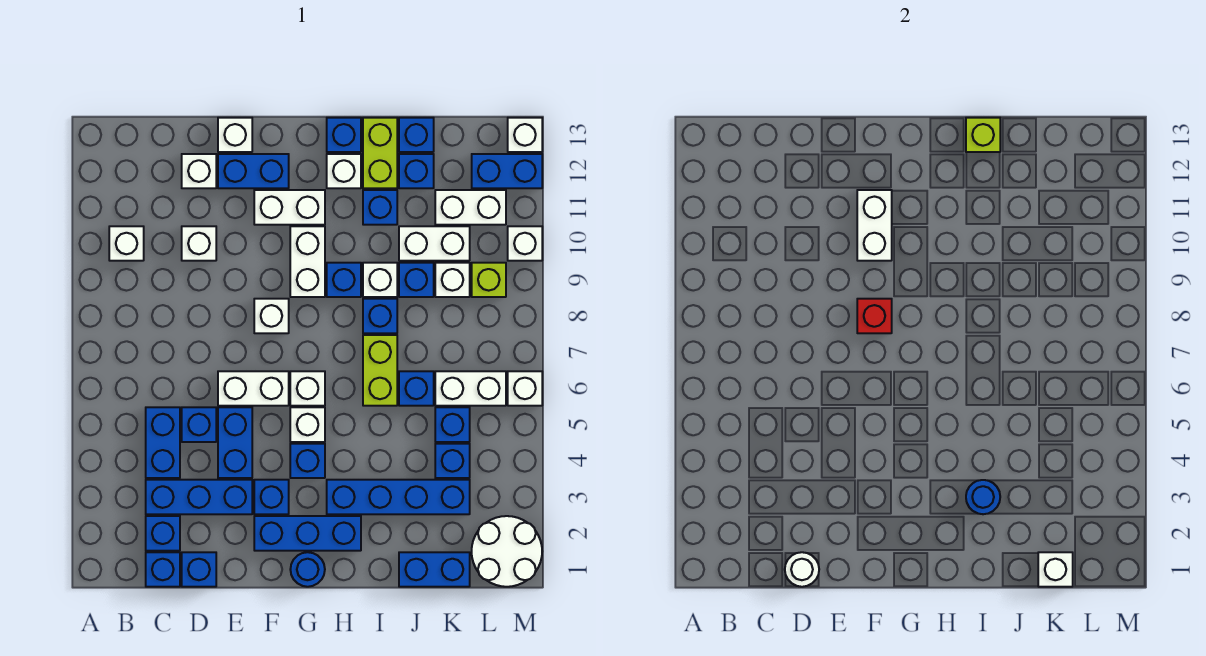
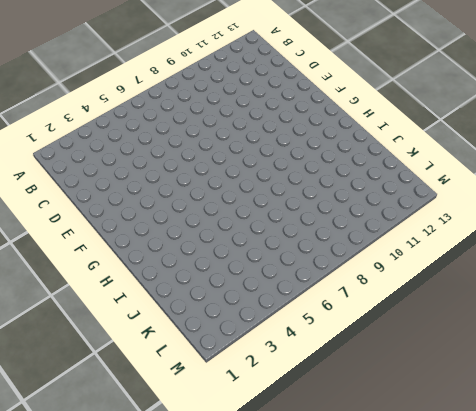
none -> white 1x1 brick [109,226,144,261]
none -> blue 1x1 brick [146,552,180,587]
none -> blue 1x1 brick [146,516,180,551]
none -> blue 1x3 brick [146,480,252,514]

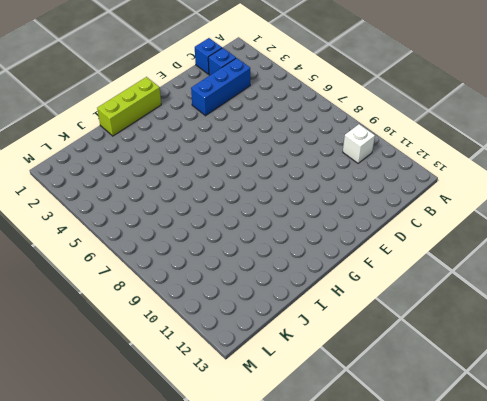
lime 1x3 brick [97,77,161,136] -> blue 1x1 round brick [290,552,325,587]
none -> blue 1x2 brick [146,407,180,478]
none -> blue 1x1 brick [182,552,216,587]
none -> blue 1x1 brick [182,407,216,442]
none -> white 1x1 brick [182,226,216,261]

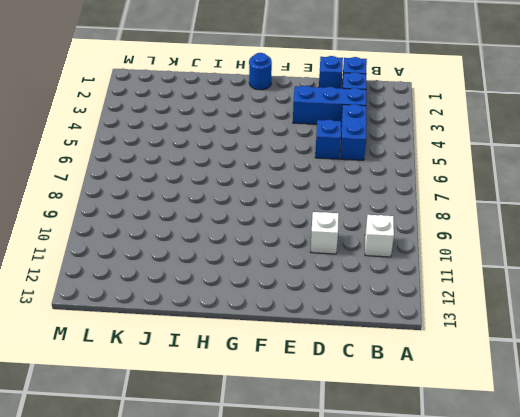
none -> white 1x1 brick [182,154,216,188]
none -> blue 1x2 brick [218,407,252,478]
none -> white 1x2 brick [218,371,289,406]
none -> blue 1x2 brick [218,154,289,188]

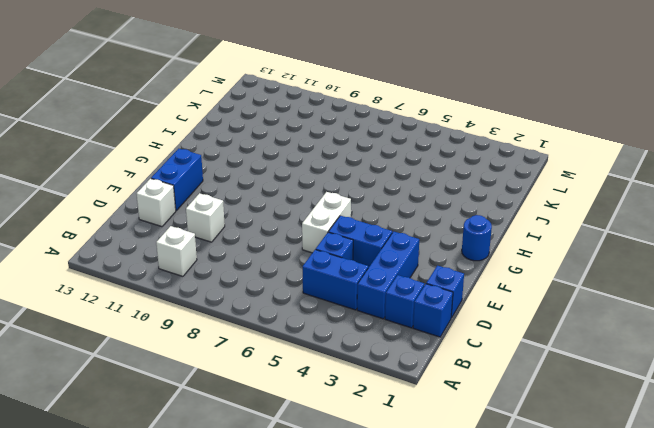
none -> white 1x1 brick [218,118,252,152]
none -> blue 1x3 brick [254,516,361,551]
none -> blue 1x1 brick [254,480,289,514]
none -> white 1x1 brick [254,299,289,333]

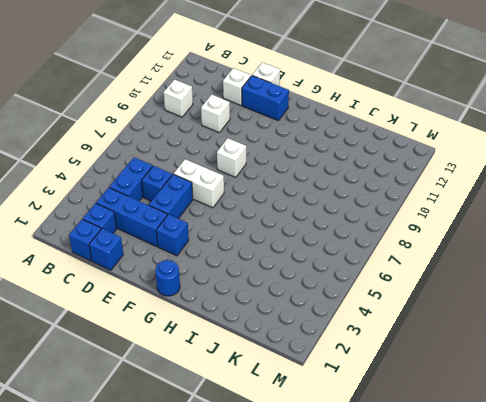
none -> blue 1x3 brick [254,516,361,551]
none -> white 1x2 brick [254,190,325,225]
none -> blue 1x1 brick [290,444,325,478]
none -> white 1x1 brick [290,407,325,442]

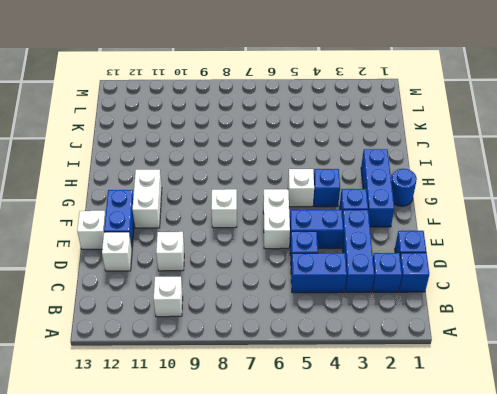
none -> white 1x1 brick [290,371,325,406]
none -> white 1x2 brick [290,226,325,297]
none -> blue 1x4 brick [327,480,470,514]
none -> blue 1x1 brick [327,263,361,297]

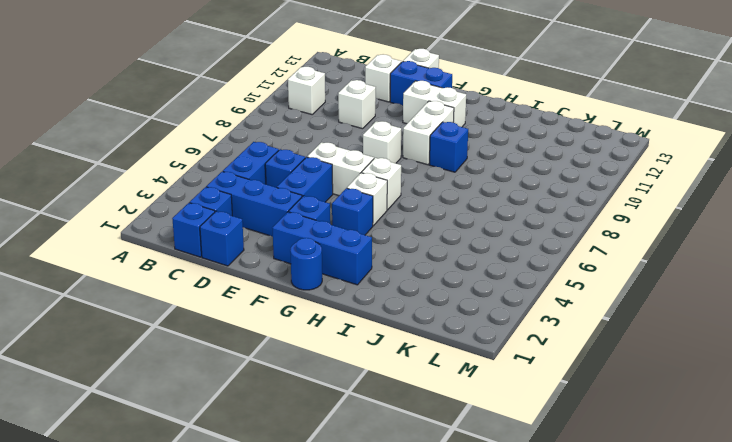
none -> blue 1x4 brick [327,480,470,514]
none -> white 1x1 brick [327,154,361,188]
none -> blue 1x1 brick [327,118,361,152]
none -> lime 1x2 brick [363,335,397,406]

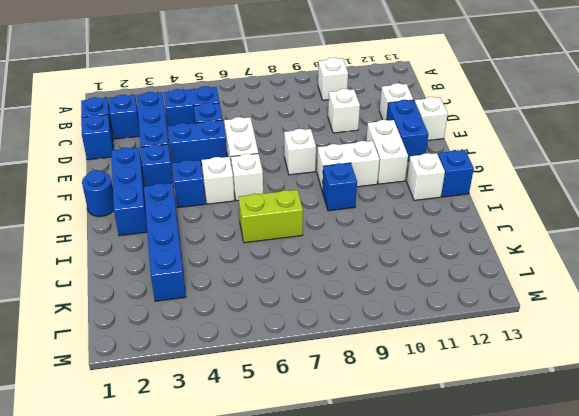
none -> blue 1x1 brick [363,299,397,333]
none -> white 1x1 brick [363,263,397,297]
none -> blue 1x1 brick [363,190,397,225]
none -> lime 1x2 brick [363,118,397,188]

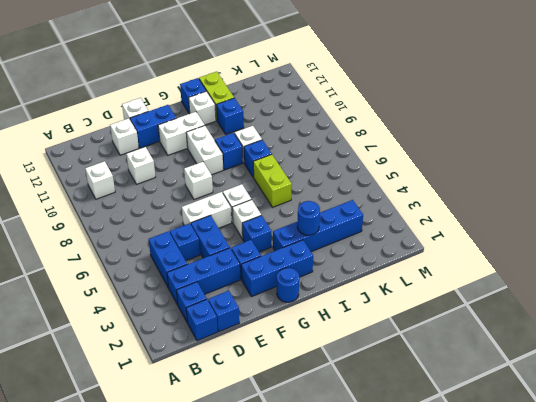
none -> blue 1x2 brick [399,552,470,587]
none -> blue 1x1 brick [399,371,434,406]
none -> blue 1x1 brick [399,263,434,297]
none -> white 1x2 brick [399,226,470,261]

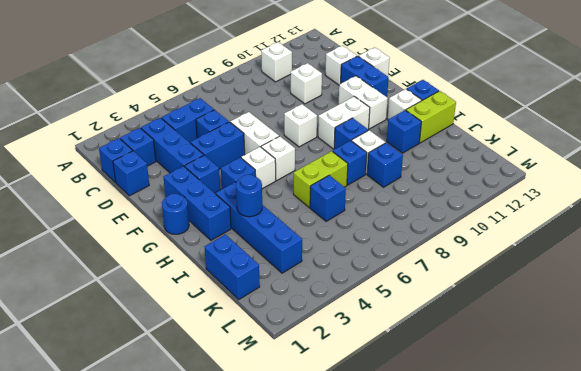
none -> white 1x2 brick [399,226,470,261]
none -> blue 1x1 brick [399,154,434,188]
none -> blue 1x1 brick [399,118,434,152]
none -> blue 1x1 brick [435,444,470,478]

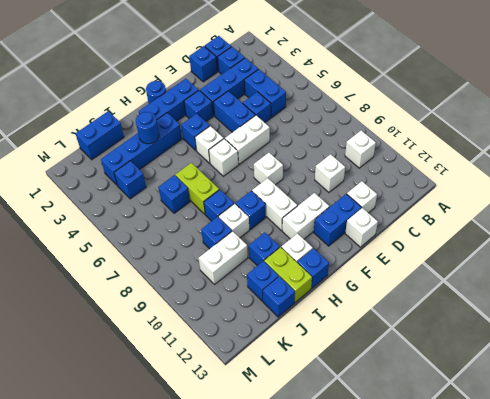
none -> blue 1x1 brick [435,407,470,442]
none -> white 1x2 brick [435,371,506,406]
none -> white 1x1 brick [435,263,470,297]
none -> white 1x2 brick [435,190,506,225]

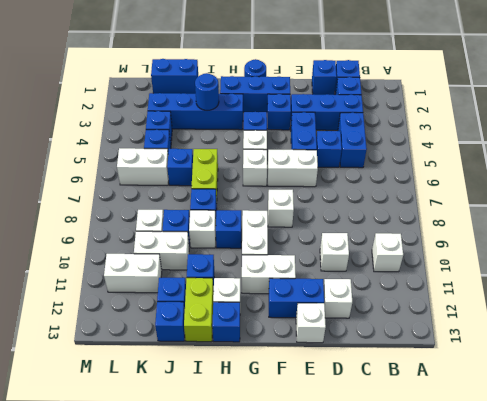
none -> white 2x2 round brick [472,516,542,587]
none -> lime 1x1 brick [472,263,506,297]
none -> blue 1x2 brick [472,154,542,188]
none -> white 1x1 brick [508,371,542,406]

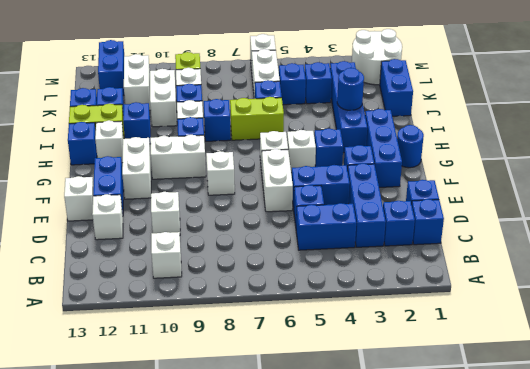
none -> white 1x1 brick [508,226,542,261]
none -> white 1x1 brick [508,118,542,152]
none -> white 1x1 round brick [785,552,819,587]
none -> red 1x1 brick [857,299,892,333]

